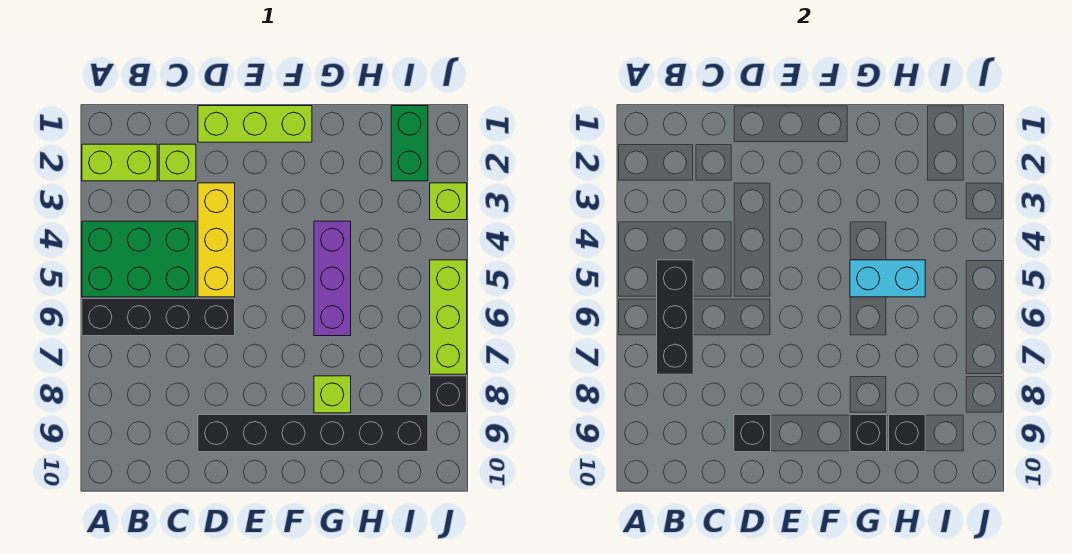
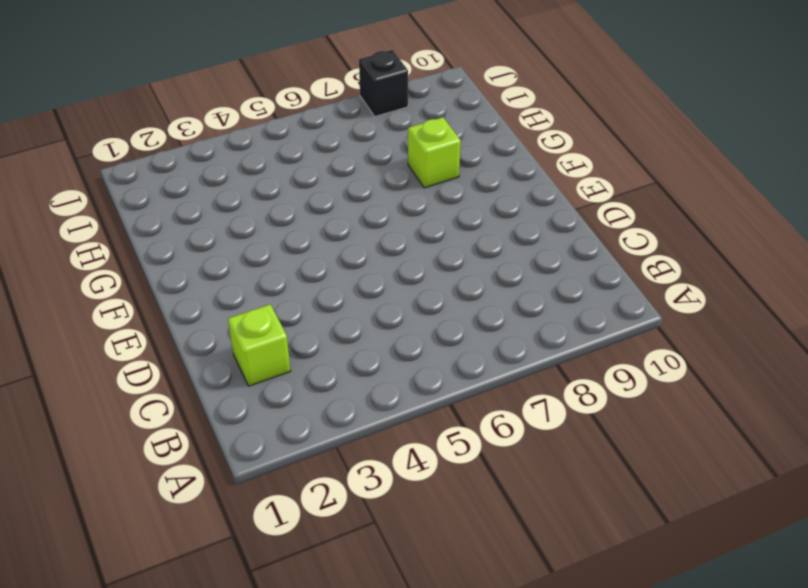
none -> lime 1x2 brick [82,144,157,181]
none -> green 2x3 brick [82,221,196,297]
none -> black 1x4 brick [82,299,235,336]

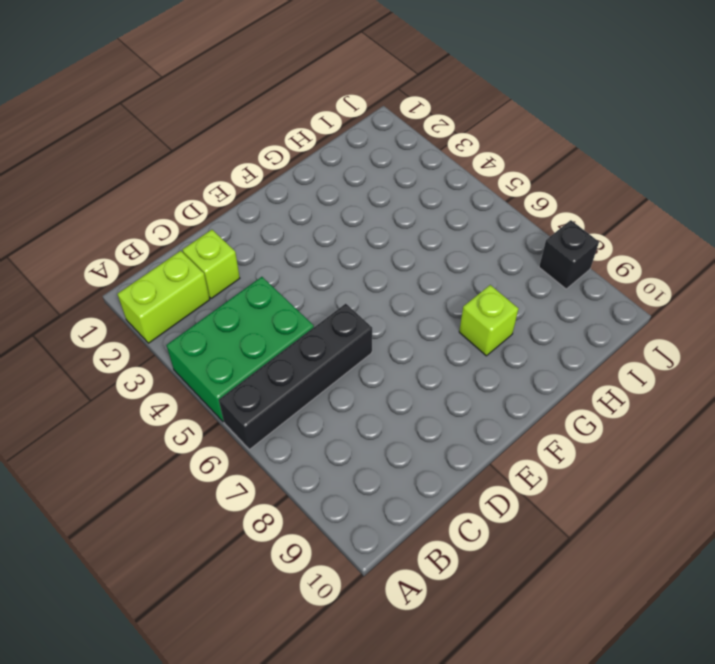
none -> lime 1x3 brick [198,106,312,142]
none -> yellow 1x3 brick [198,183,235,297]
none -> black 1x6 brick [198,415,428,452]

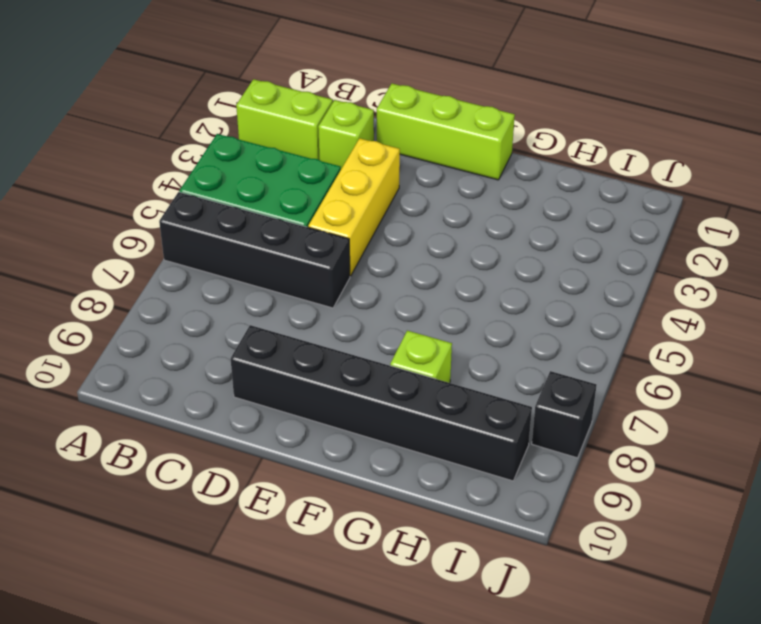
none -> purple 1x3 brick [314,221,351,336]
none -> green 1x2 brick [391,106,428,181]
none -> lime 1x1 brick [430,183,467,220]

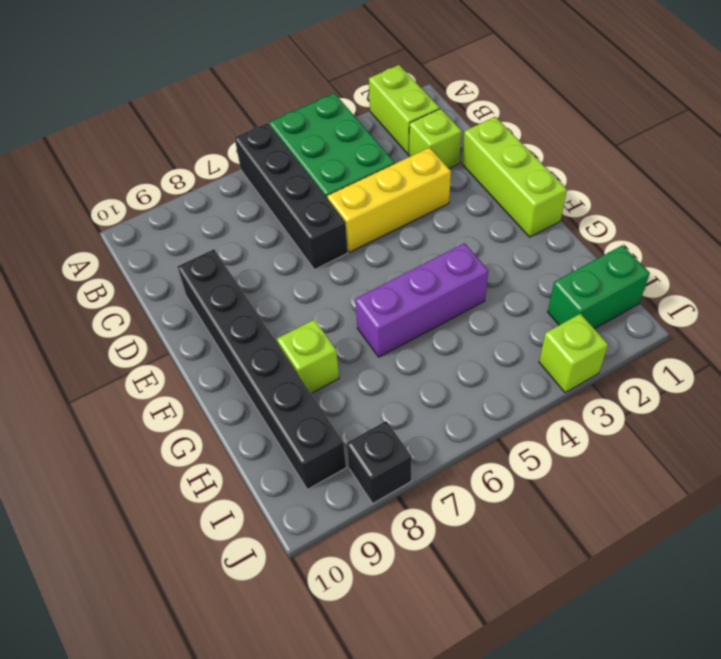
none -> lime 1x3 brick [430,260,467,374]
none -> black 1x3 brick [657,260,693,374]
none -> black 1x1 brick [734,415,771,452]

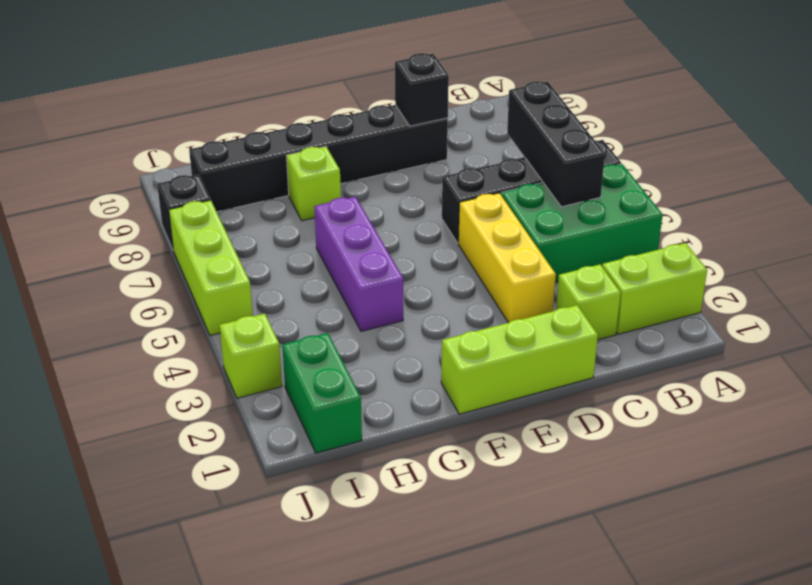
none -> cyan 1x2 brick [850,260,925,297]
none -> black 1x1 brick [850,415,887,452]
none -> black 1x1 brick [889,415,925,452]

